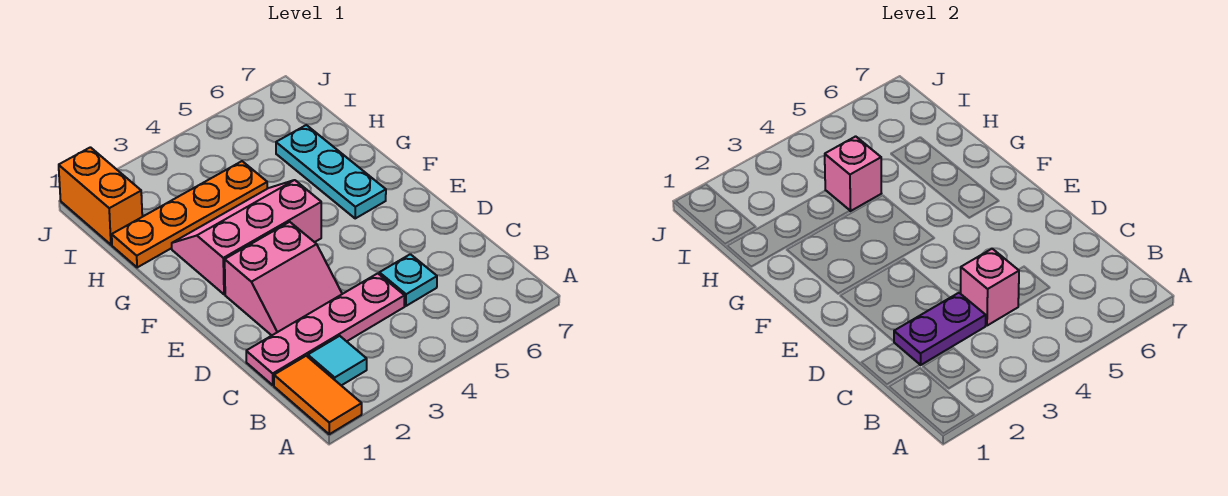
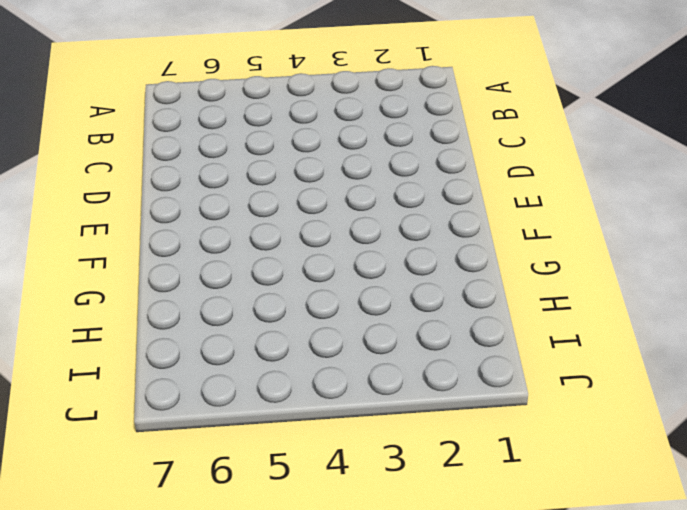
none -> orange 1x2 tile [274,356,362,434]
none -> cyan 1x1 tile [308,336,367,386]
none -> pink 1x4 plate [246,273,405,385]

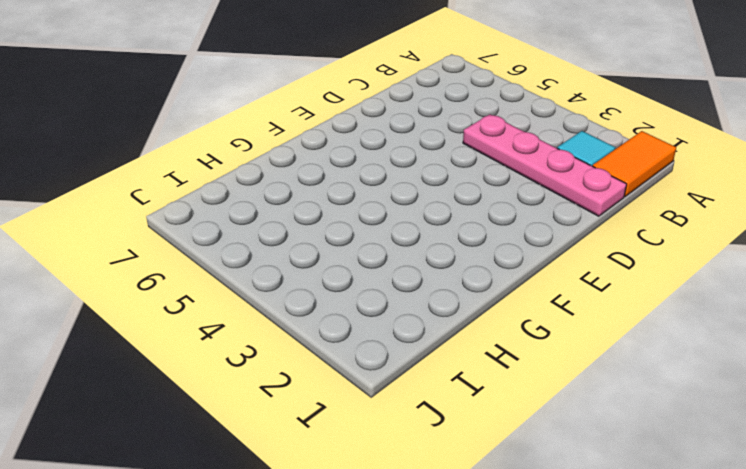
none -> cyan 1x1 plate [379,254,437,306]
none -> pink 2x2 slope [225,222,342,335]
none -> pink 2x3 slope [172,180,321,294]

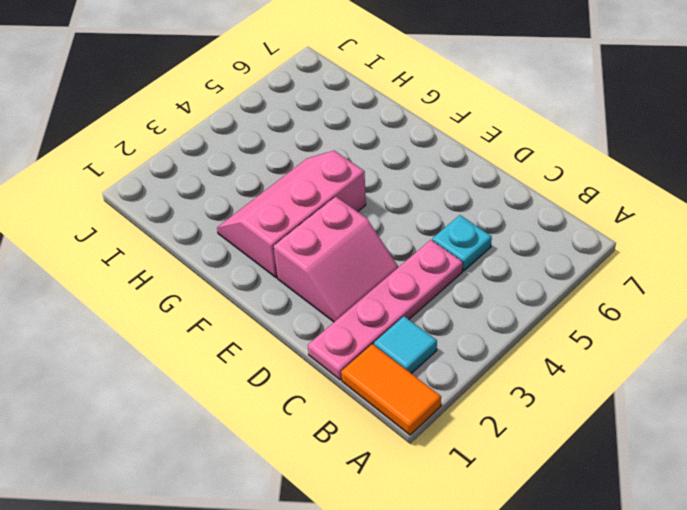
none -> cyan 1x3 plate [276,125,386,218]
none -> orange 1x4 plate [112,161,267,268]
none -> orange 1x2 brick [59,147,142,245]

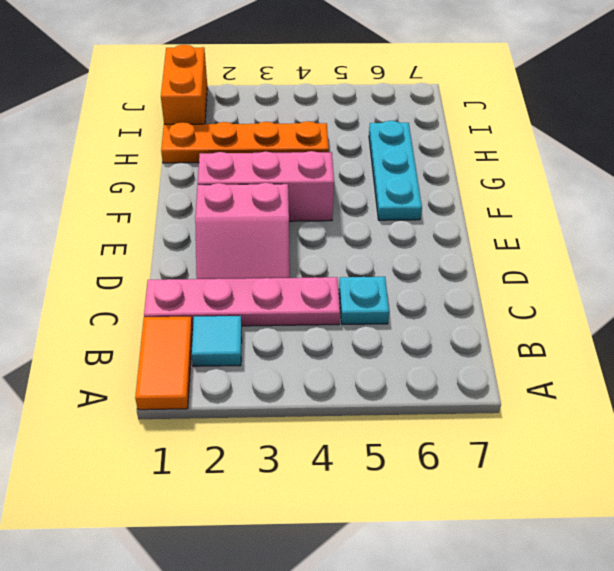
none -> purple 1x2 plate [894,293,986,365]
none -> pink 1x1 brick [961,249,1019,326]
none -> pink 1x1 brick [825,136,881,211]

